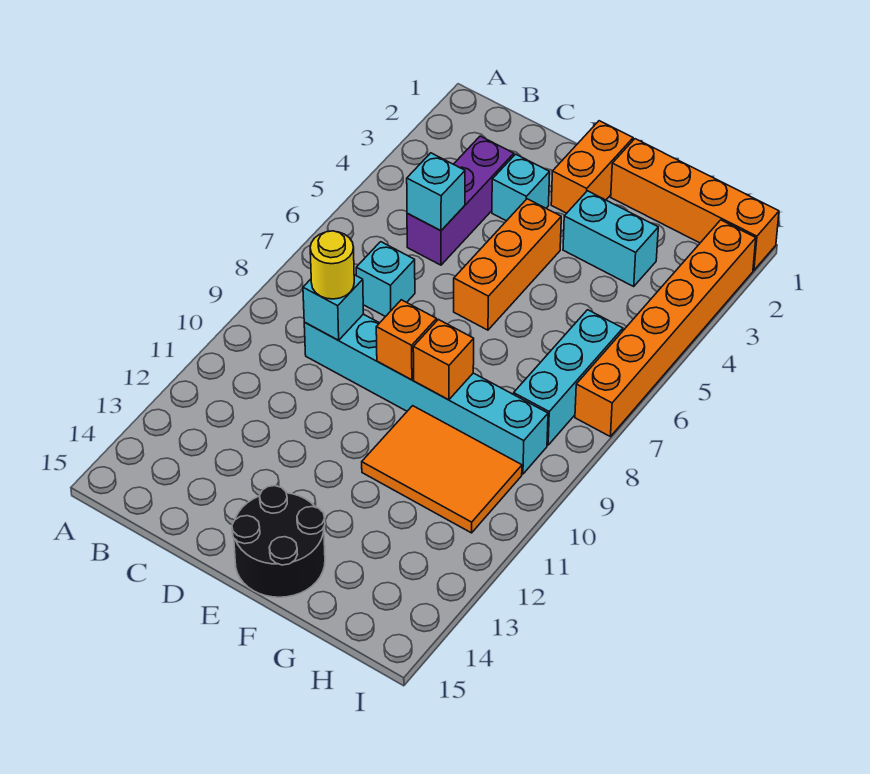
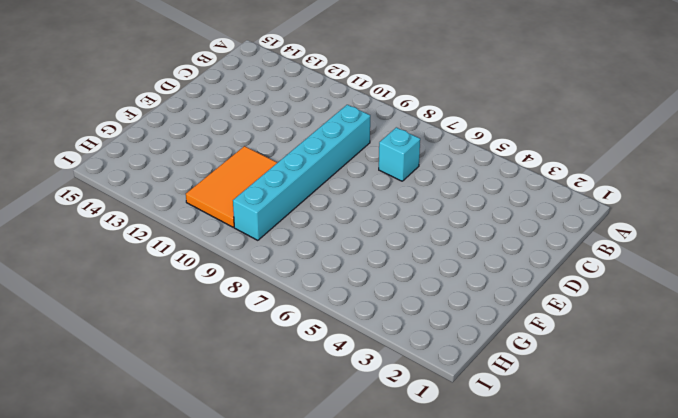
none -> purple 1x3 brick [407,136,514,265]
none -> cyan 1x1 brick [492,154,550,221]
none -> orange 1x2 brick [551,121,633,213]

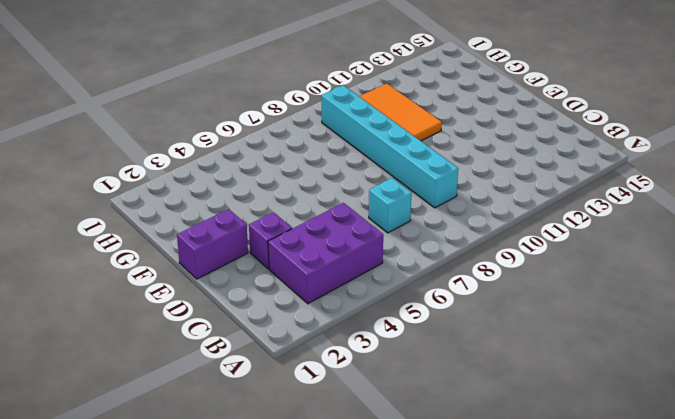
purple 2x3 brick [268,203,383,304] -> purple 1x3 brick [407,136,514,265]
purple 1x1 brick [249,212,292,269] -> cyan 1x1 brick [492,154,550,221]
purple 1x2 brick [177,209,248,279] -> orange 1x2 brick [551,121,633,213]
none -> orange 1x3 brick [454,199,561,330]
none -> black 2x2 round brick [232,486,325,597]
none -> orange 1x4 brick [611,139,779,270]

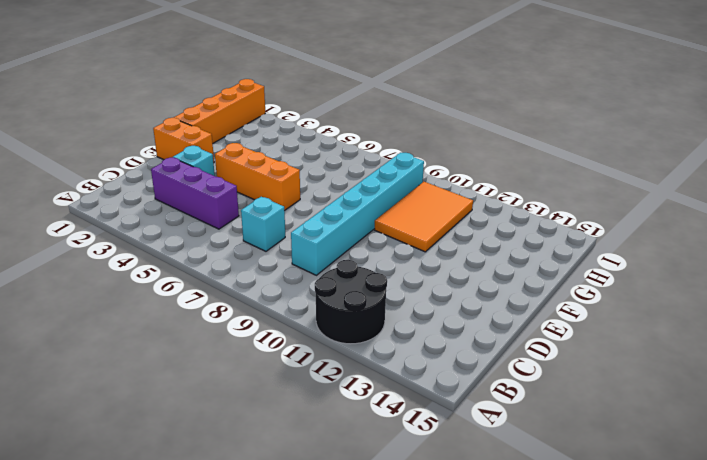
black 2x2 round brick [315,260,387,344] -> black 2x2 round brick moved to [232,486,325,597]
none -> cyan 1x2 brick [563,191,658,286]
none -> cyan 1x3 brick [514,310,623,445]
none -> orange 1x6 brick [575,220,756,436]

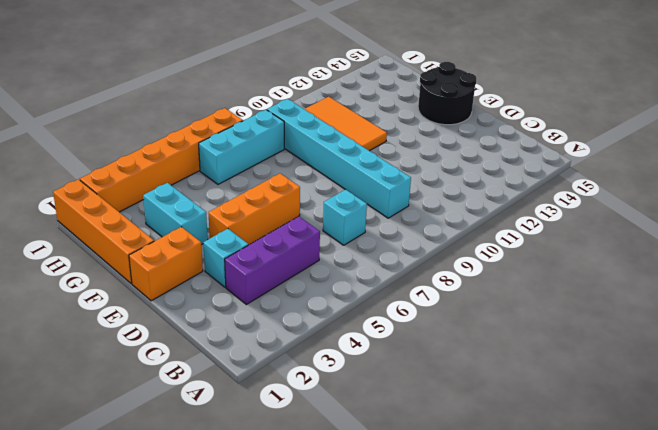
none -> cyan 1x1 brick [407,153,465,230]
none -> cyan 1x1 brick [303,275,363,340]
none -> orange 1x1 brick [376,300,437,380]

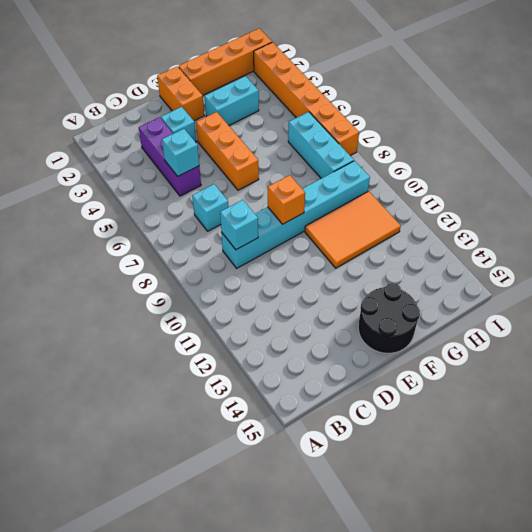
none -> orange 1x1 brick [413,320,474,400]
none -> yellow 1x1 round brick [310,231,354,299]

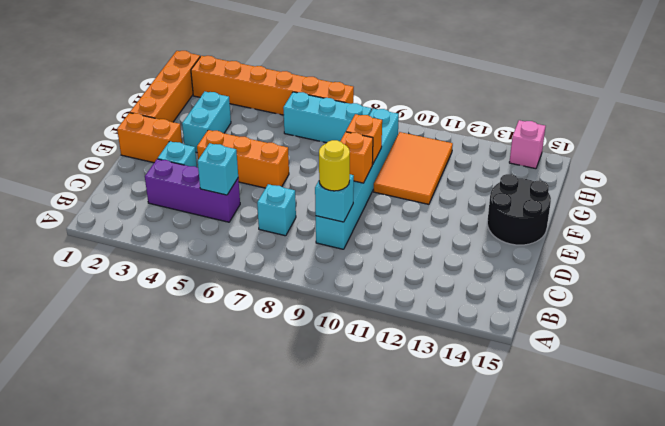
pink 1x1 brick [509,120,546,169] -> none

